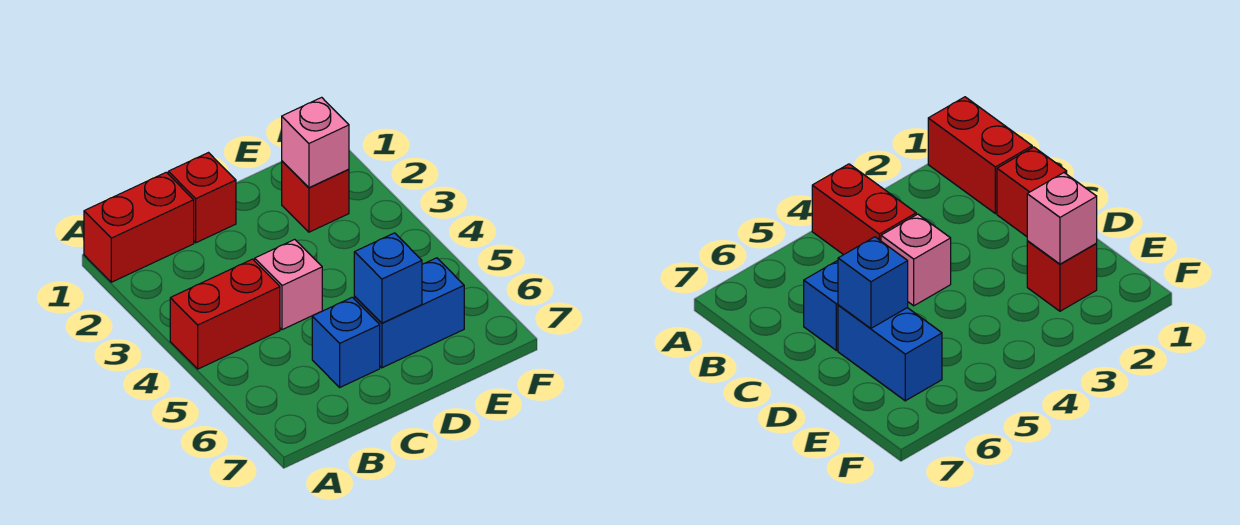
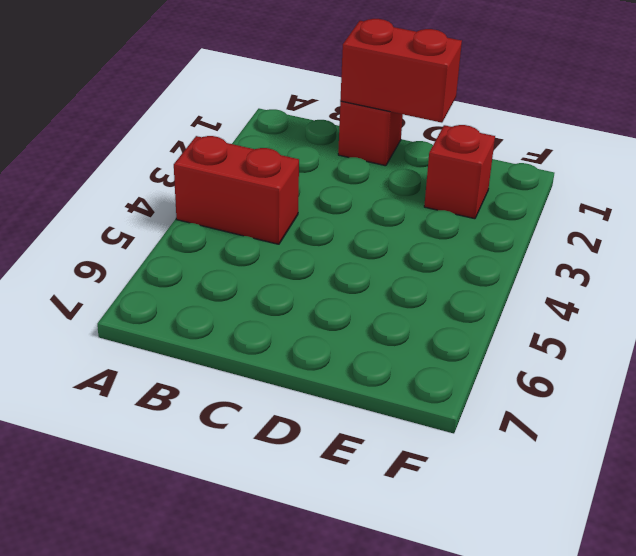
red 1x2 brick [340,19,462,123] -> red 1x2 brick moved to [84,172,194,282]
none -> pink 1x1 brick [254,239,322,330]
none -> blue 1x1 brick [312,297,380,387]

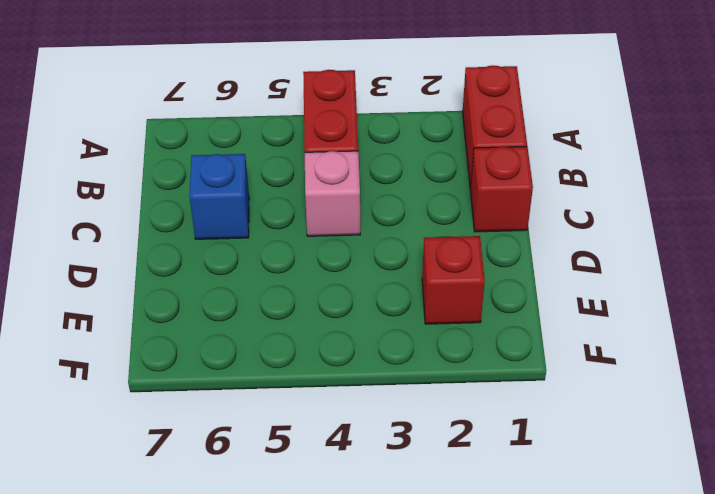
none -> blue 1x2 brick [354,258,464,368]
none -> blue 1x1 brick [354,233,422,323]

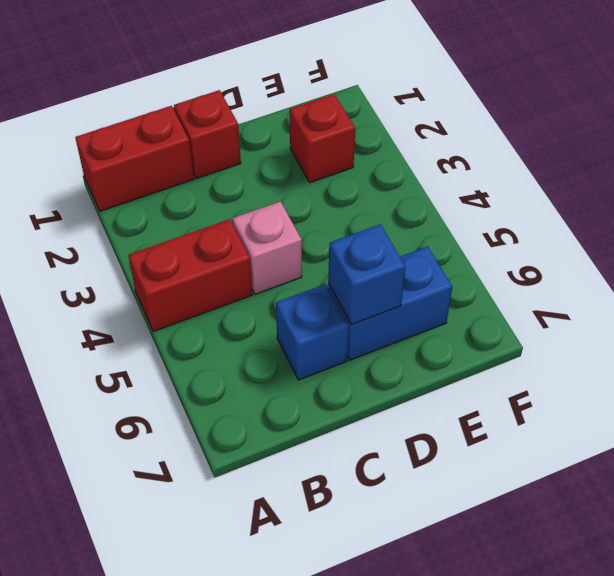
none -> pink 1x1 brick [282,97,349,188]

